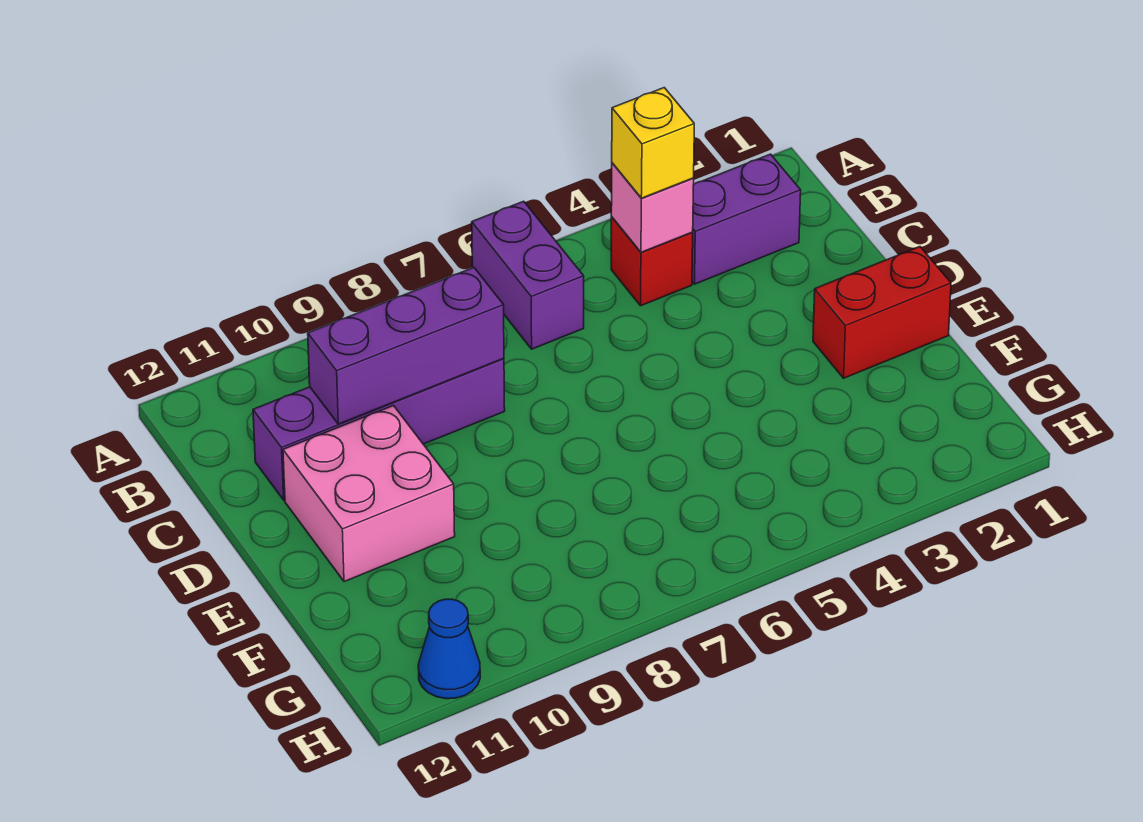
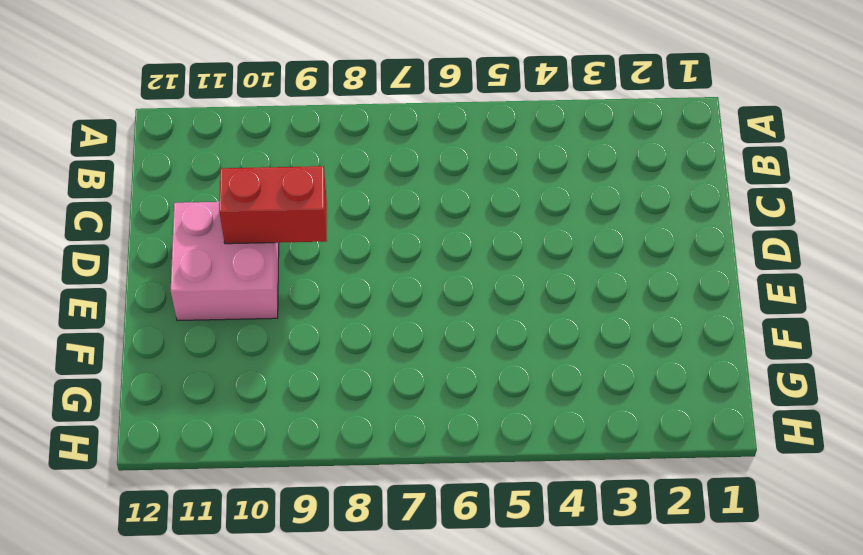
red 1x2 brick [219,166,327,244] -> red 1x2 brick moved to [813,247,951,378]
none -> purple 1x2 brick [472,201,584,349]
none -> purple 1x2 brick [692,154,801,284]

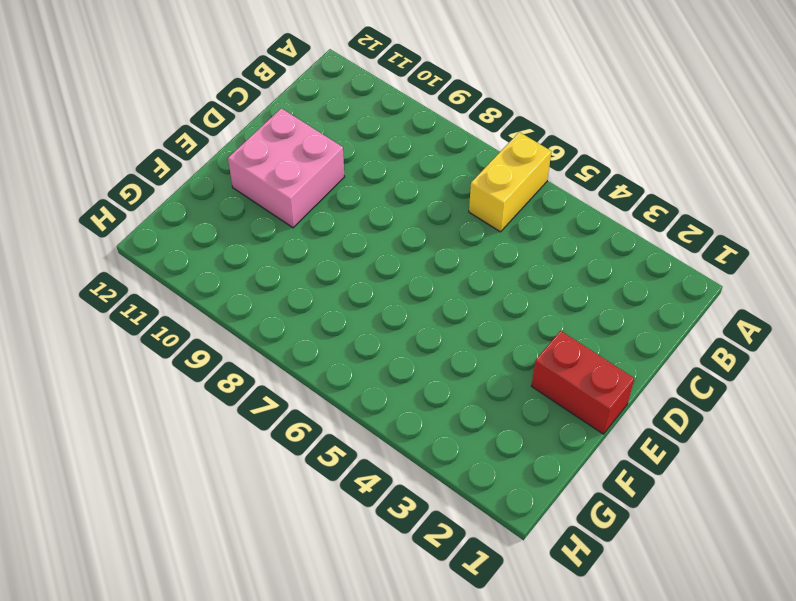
yellow 1x2 brick [469,132,551,232] -> purple 1x2 brick [472,201,584,349]
none -> purple 1x2 brick [692,154,801,284]
none -> red 1x1 brick [611,217,693,306]

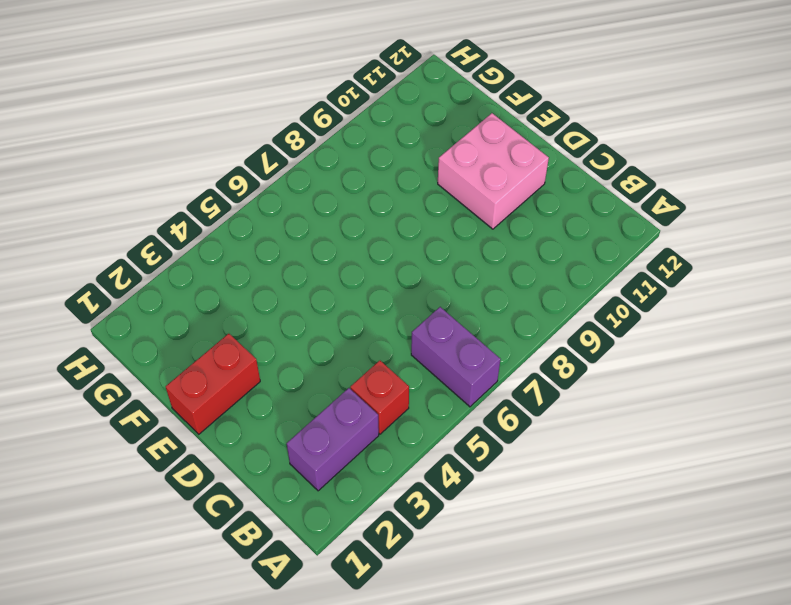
none -> purple 1x4 brick [253,358,505,500]
none -> blue 1x1 cone [418,599,480,699]

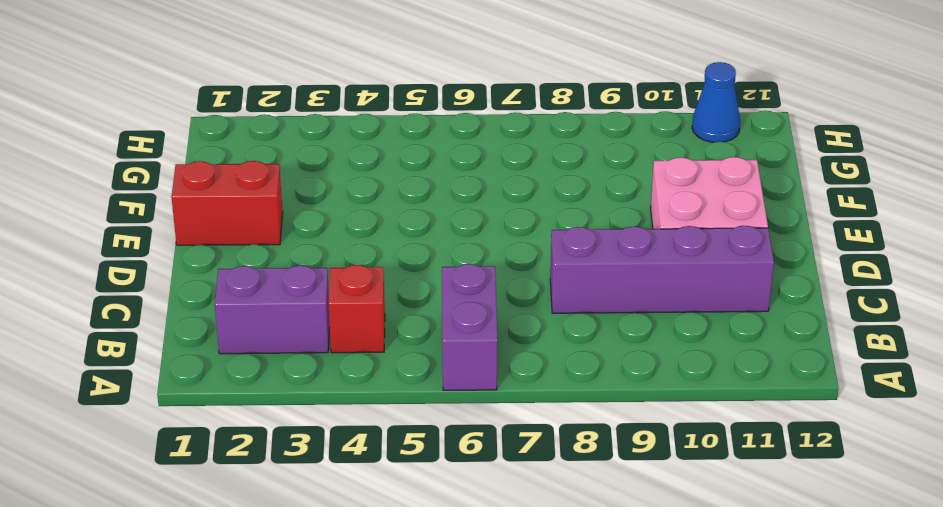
none -> pink 1x1 brick [611,163,694,252]
none -> purple 1x3 brick [308,268,504,424]

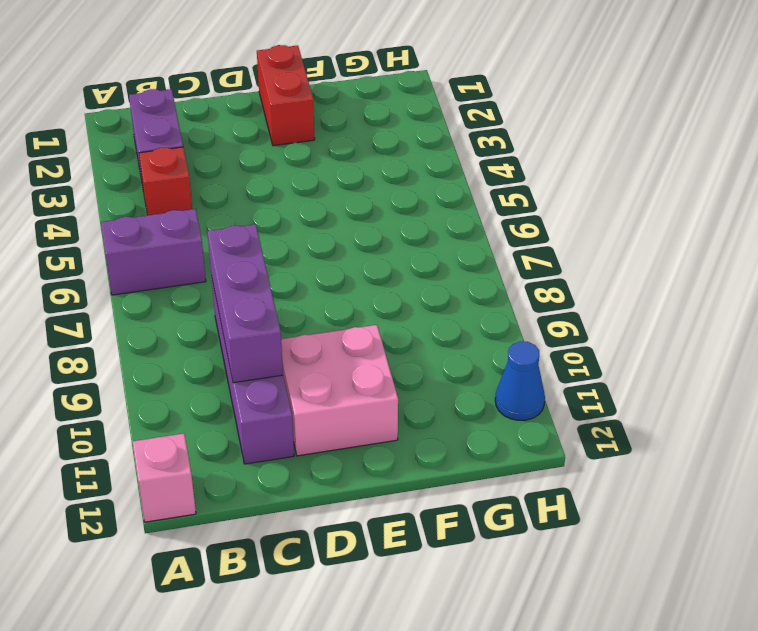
pink 1x1 brick [133,433,196,522] -> pink 1x1 brick moved to [611,163,694,252]
none -> yellow 1x1 brick [612,88,694,198]

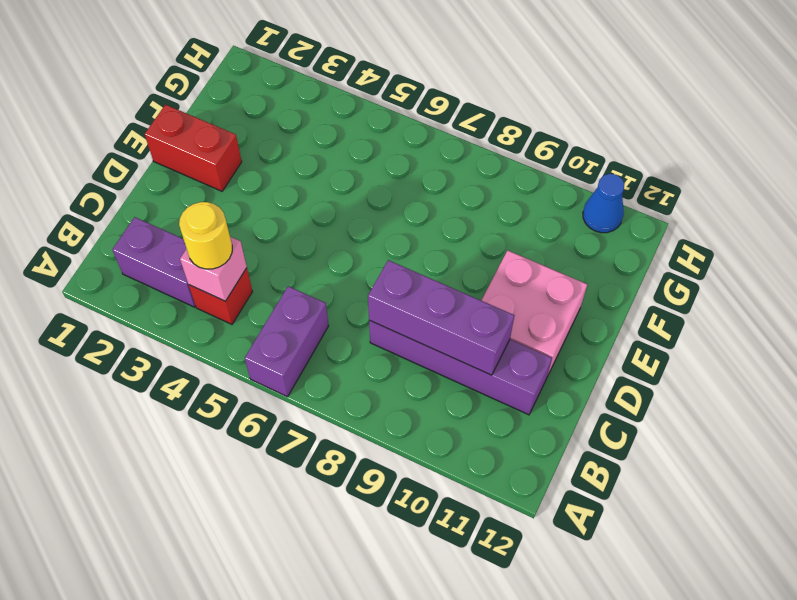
yellow 1x1 round brick [179,202,232,269] -> yellow 1x1 brick [612,88,694,198]

